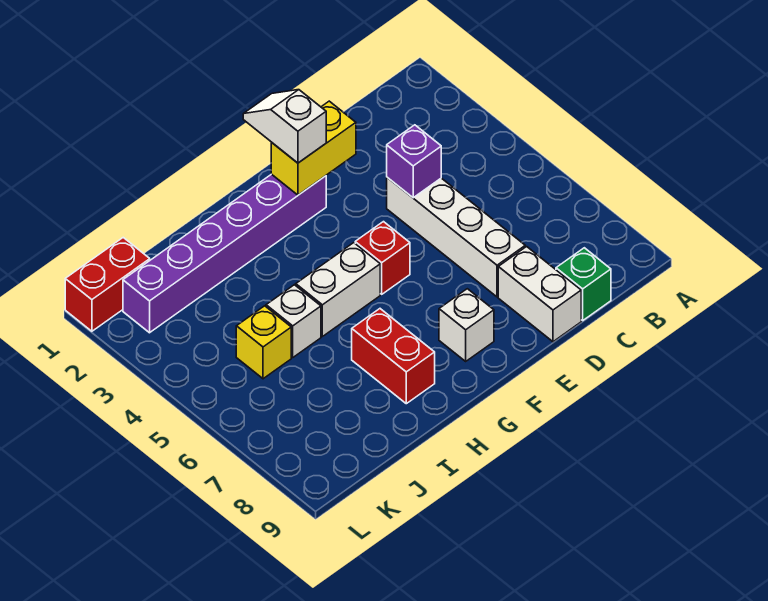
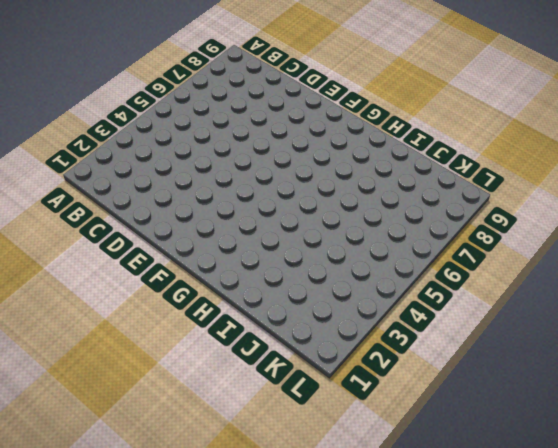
none -> green 1x1 brick [556,248,611,320]
none -> white 1x4 brick [387,177,525,297]
none -> white 1x2 brick [498,247,581,342]

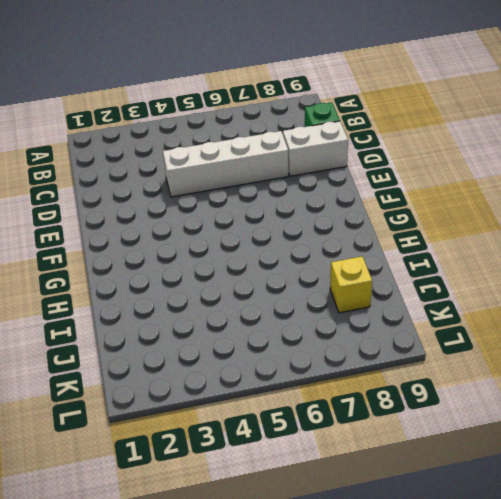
yellow 1x1 brick [330,256,372,313] -> yellow 1x1 brick moved to [236,306,291,379]
none -> purple 1x6 brick [123,174,326,333]
none -> red 1x1 brick [355,222,410,294]
none -> white 1x1 brick [439,289,494,361]

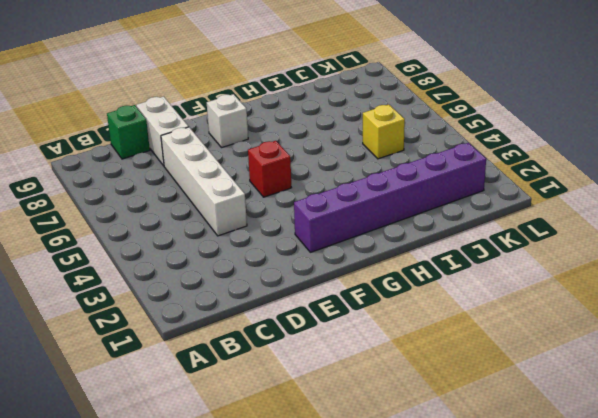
none -> white 1x2 brick [296,243,380,336]
none -> red 1x2 brick [352,309,435,404]
none -> white 1x1 brick [266,285,321,357]

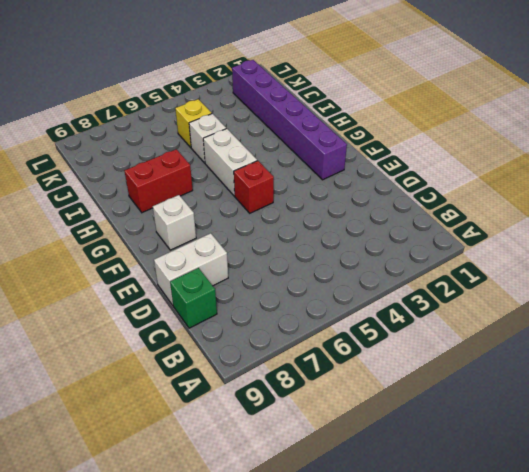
none -> white 1x4 brick [387,177,525,297]
none -> red 1x2 brick [65,238,150,331]
none -> purple 1x1 brick [387,125,441,198]

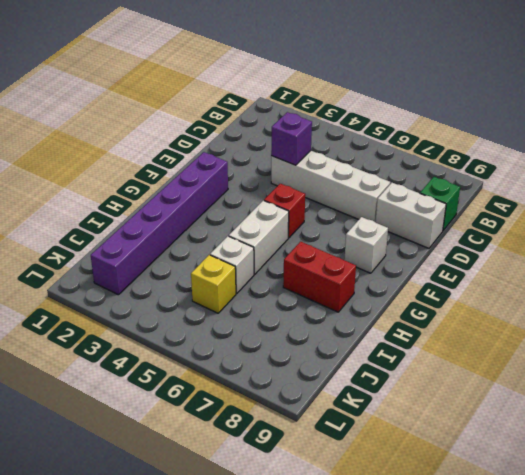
none -> red 1x2 brick [65,238,150,331]
none -> yellow 1x2 brick [271,101,356,195]
none -> white 1x2 slope [243,90,326,163]

